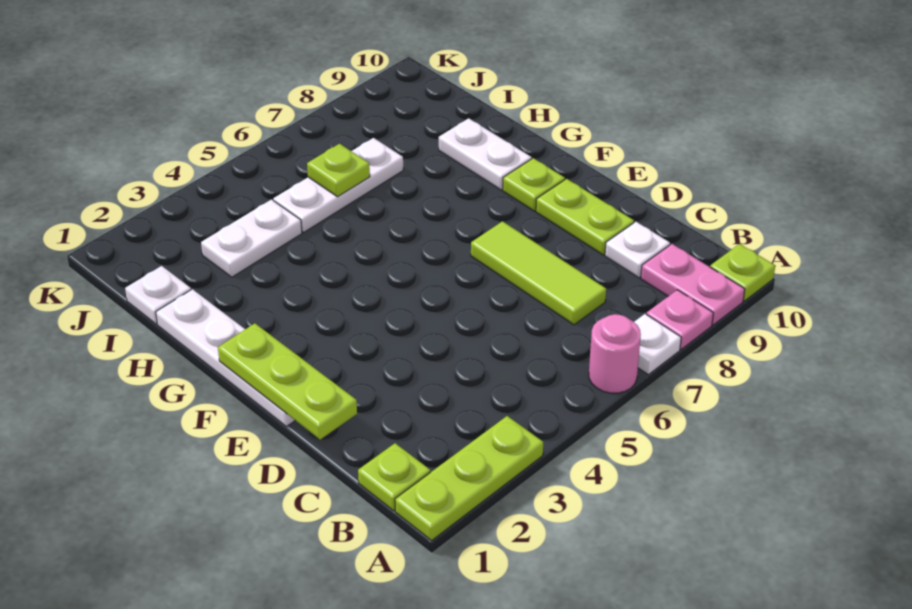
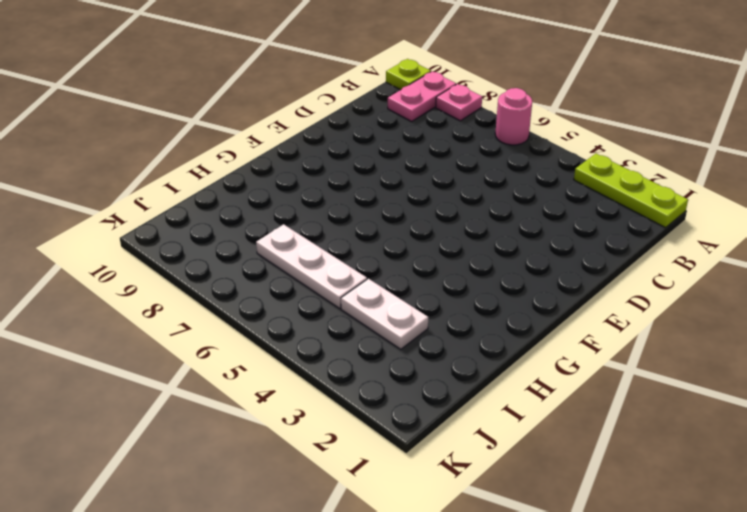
none -> white 1x1 plate [634,314,681,375]
none -> lime 1x1 plate [358,443,430,511]
none -> lime 1x3 tile [471,221,606,325]

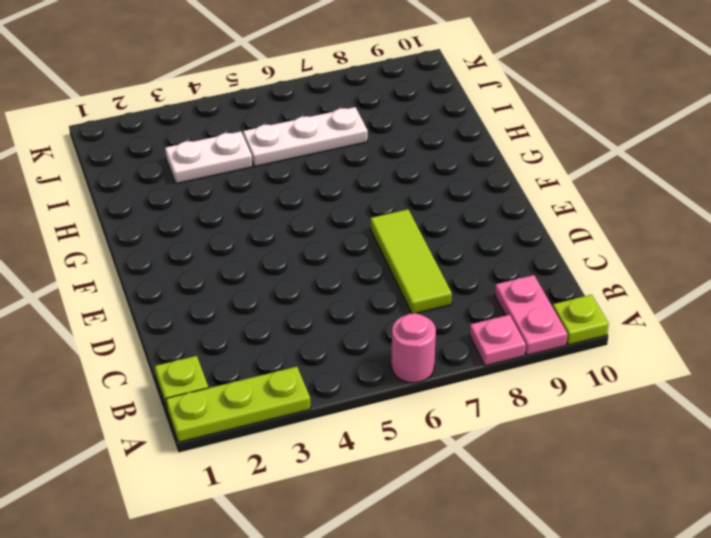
none -> white 1x1 plate [634,314,681,375]
none -> white 1x1 plate [605,222,670,278]
none -> lime 1x2 plate [536,179,634,255]

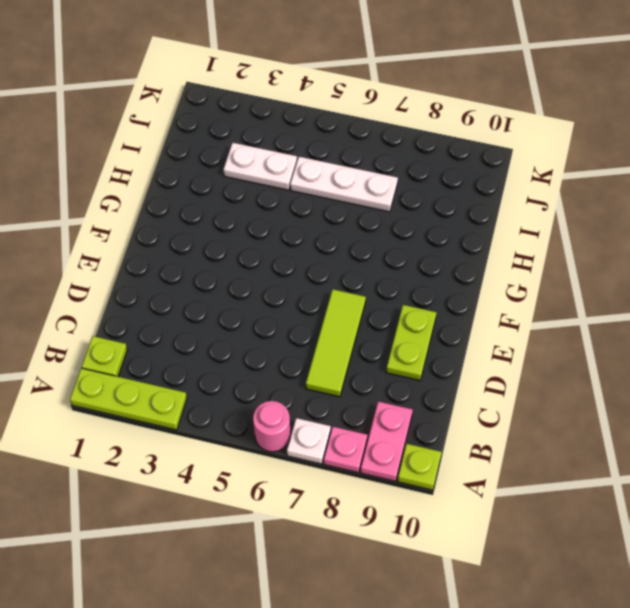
none -> white 1x1 plate [605,222,670,278]
none -> white 1x4 plate [156,289,295,426]
none -> lime 1x1 plate [503,158,565,211]

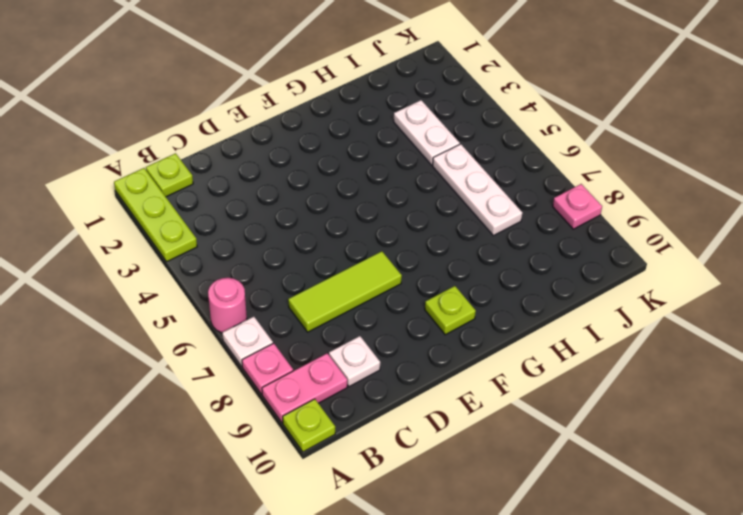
pink 1x1 plate [553,184,602,229] -> none
none -> lime 1x2 plate [536,179,634,255]
none -> white 1x4 plate [156,289,295,426]
none -> white 1x2 plate [439,118,532,190]

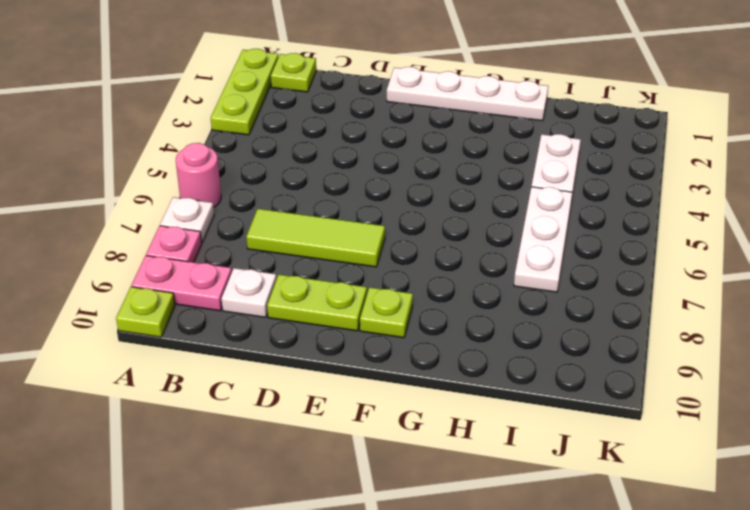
none -> white 1x2 plate [439,118,532,190]
none -> white 1x1 plate [125,266,191,324]
none -> lime 1x3 plate [218,323,357,440]

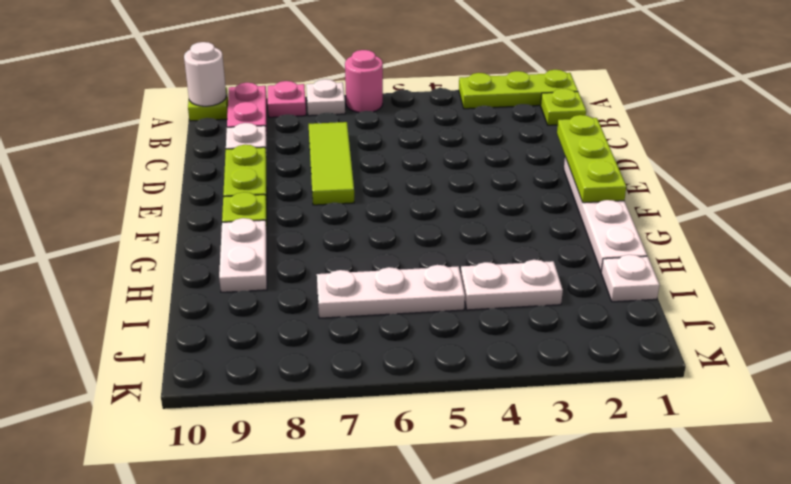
white 1x1 round brick [184,42,226,106] -> none
none -> lime 1x1 plate [307,144,370,197]

